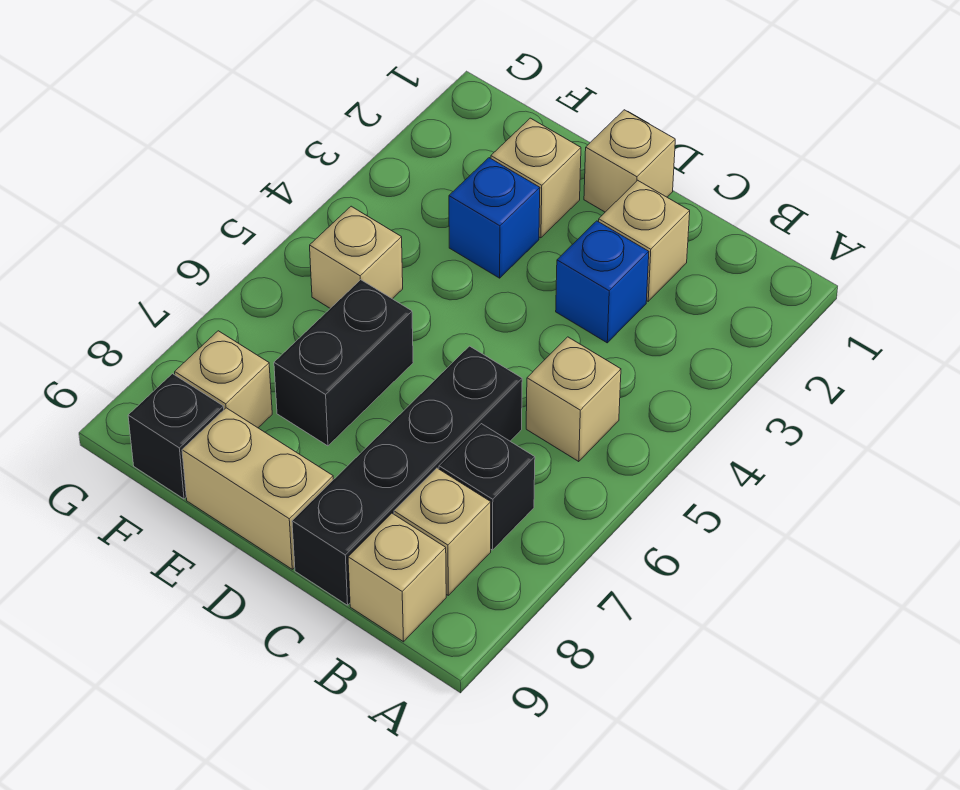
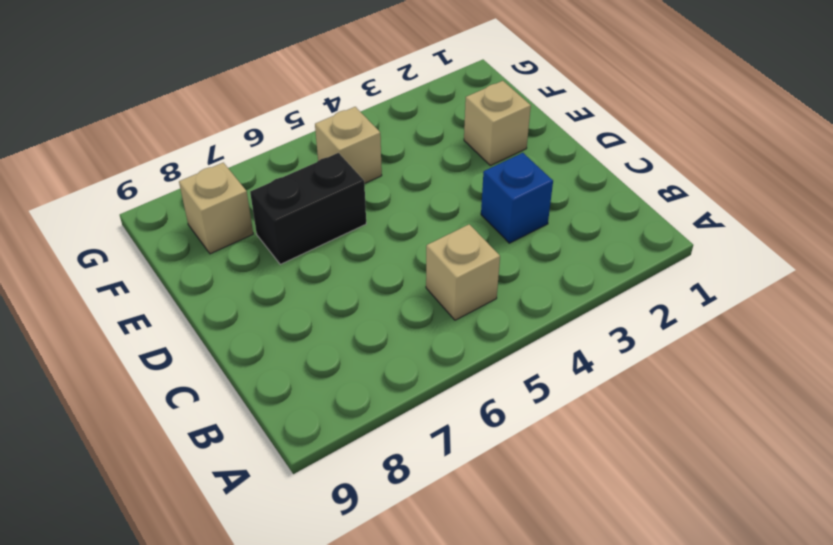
none -> black 1x1 brick [439,424,535,550]
none -> tan 1x1 brick [394,468,491,595]
none -> tan 1x1 brick [348,513,446,642]

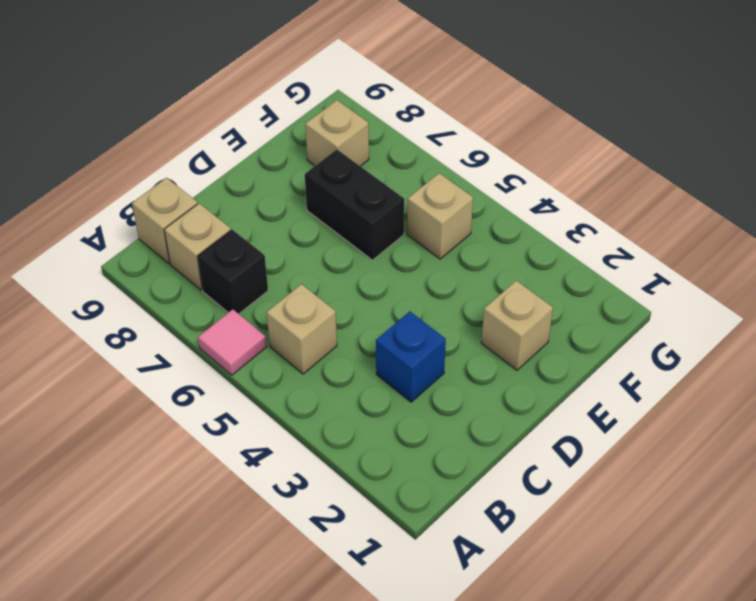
pink 1x1 tile [198,309,267,375] -> none
none -> tan 1x1 brick [599,180,690,301]
none -> black 1x4 brick [292,346,522,605]
none -> tan 1x1 brick [584,110,675,212]

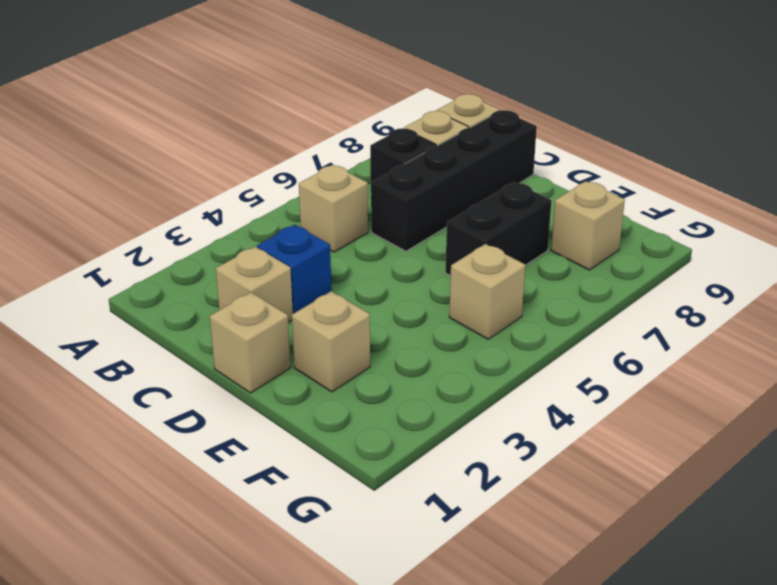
none -> tan 1x2 brick [182,408,333,569]
none -> blue 1x1 brick [449,158,540,278]
none -> black 1x1 brick [128,374,224,499]

